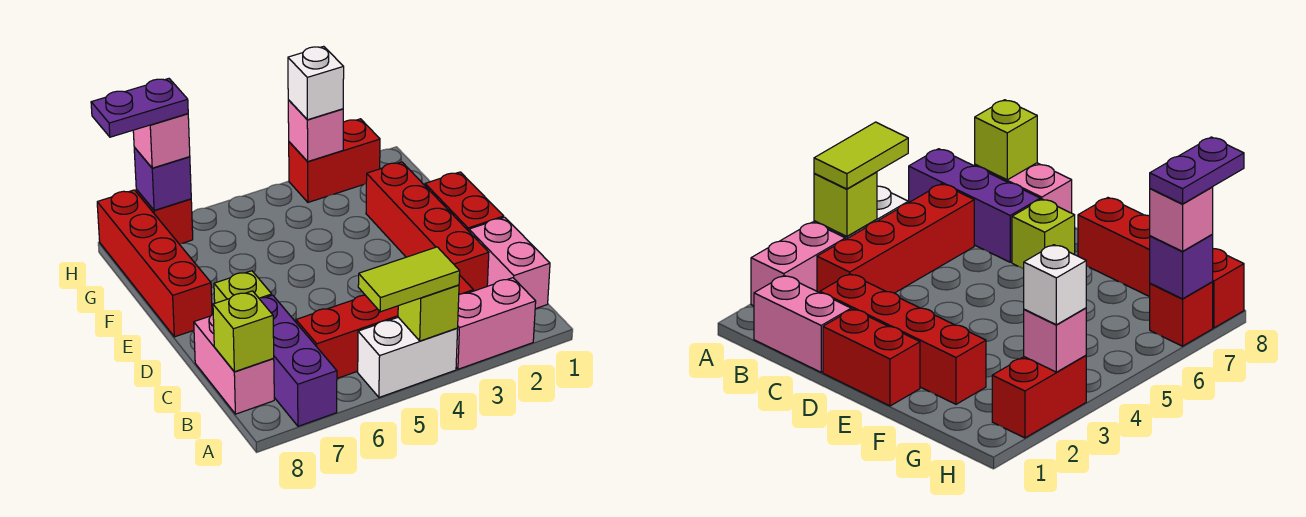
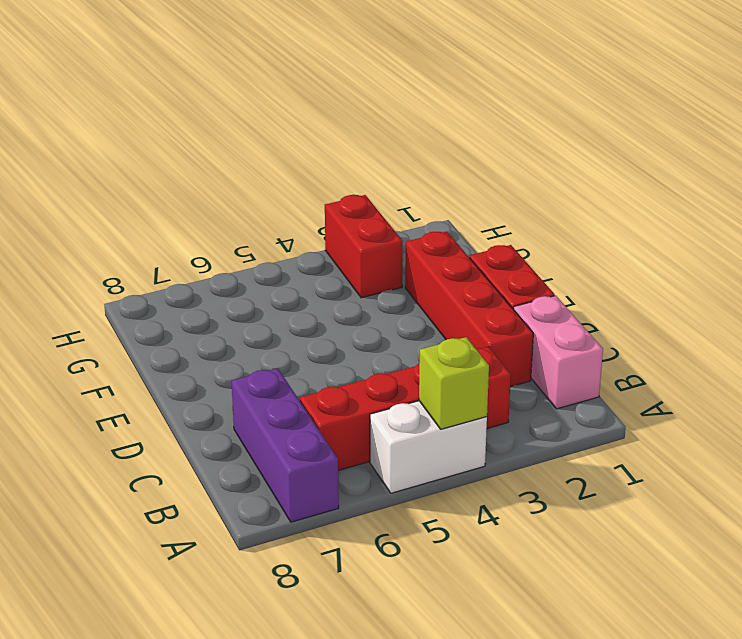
red 1x2 brick [325,195,403,298] -> red 1x2 brick turned to [289,119,380,202]
none -> pink 1x2 brick [456,278,536,369]
none -> pink 1x2 brick [194,314,274,414]
none -> lime 1x1 brick [214,271,272,303]

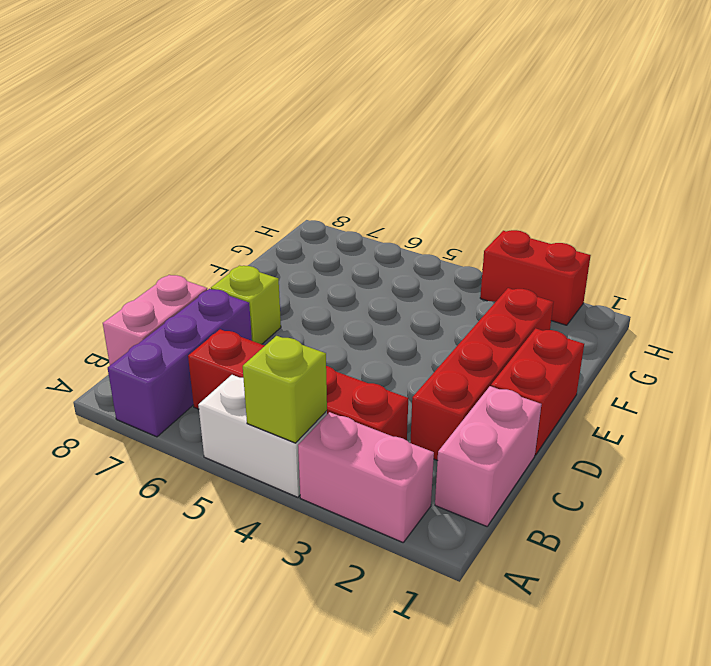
none -> red 1x4 brick [97,190,212,337]
none -> red 1x1 brick [136,190,193,244]
none -> lime 1x1 brick [213,291,274,372]

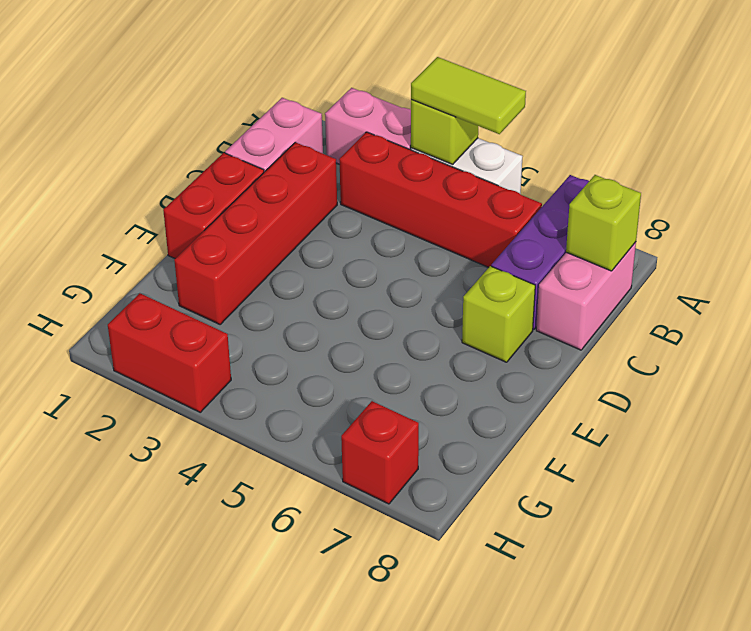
none -> red 1x4 brick [97,190,212,337]
none -> pink 1x1 brick [288,100,343,161]
none -> purple 1x1 brick [134,147,191,210]

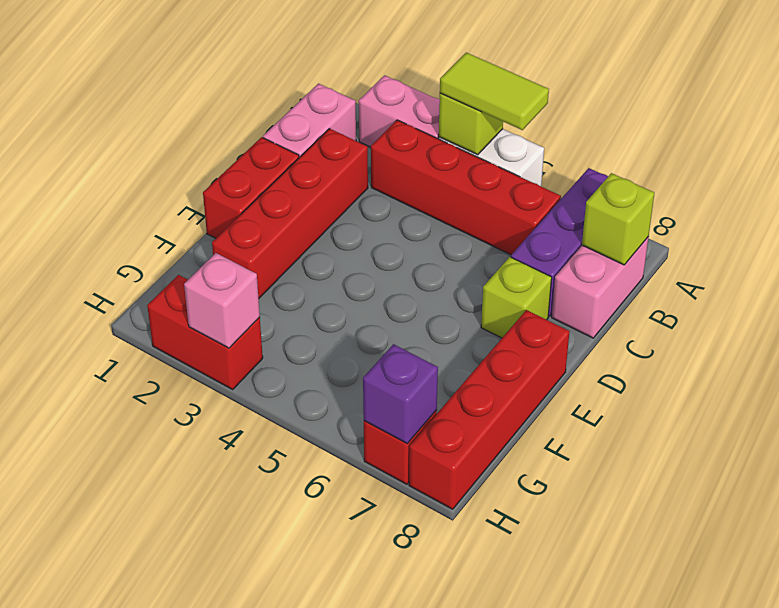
none -> white 1x1 brick [288,46,344,120]
none -> pink 1x1 brick [133,114,190,168]
none -> purple 1x2 plate [91,79,188,137]

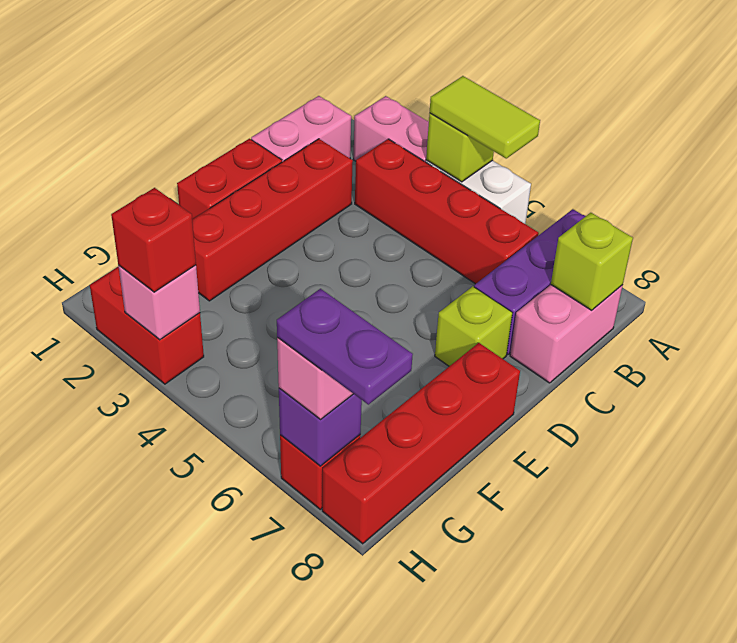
red 1x1 brick [111,188,196,292] -> white 1x1 brick [288,46,344,120]

